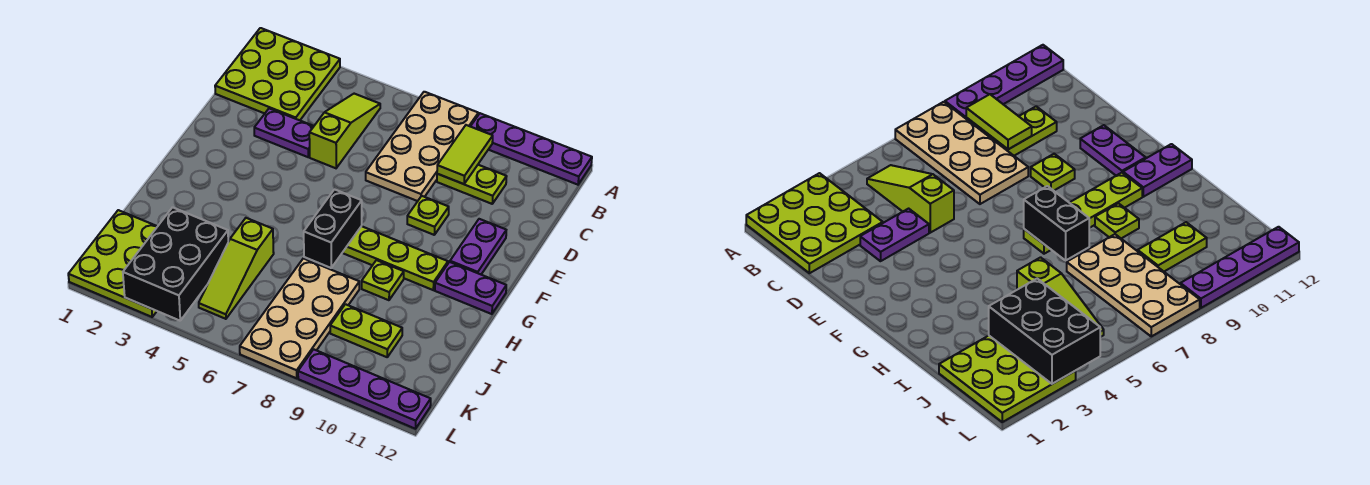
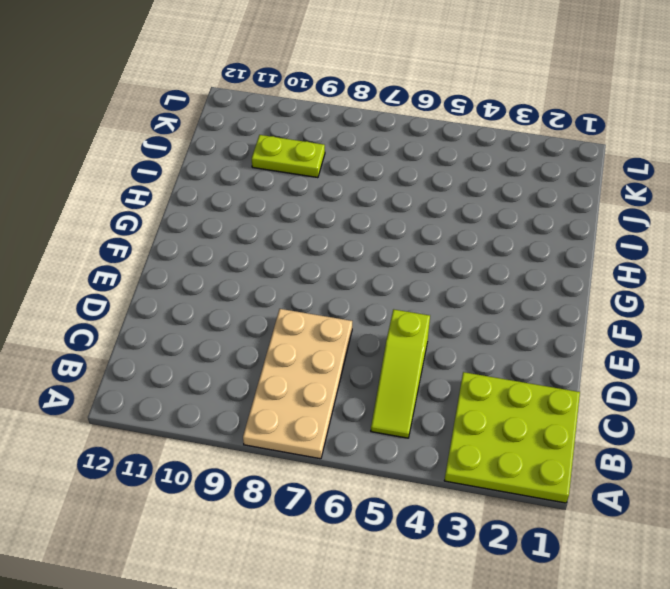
none -> purple 1x4 plate [470,113,592,185]
none -> lime 1x2 plate [437,165,507,204]
none -> purple 1x2 plate [254,108,314,157]

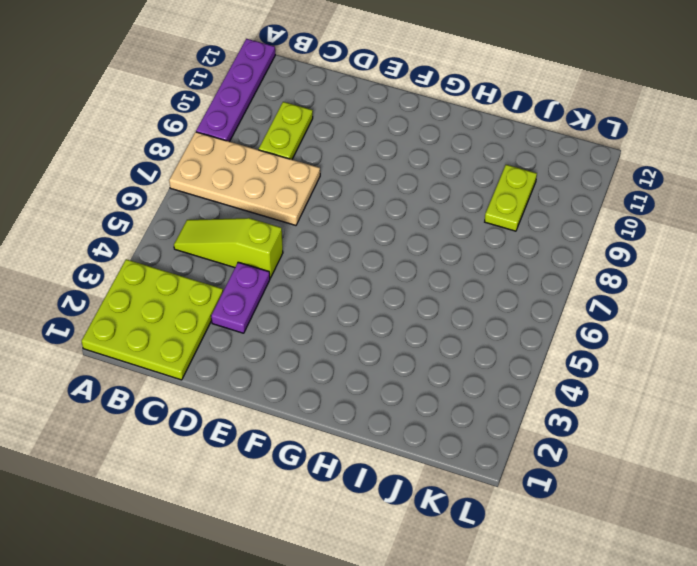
none -> lime 1x1 plate [407,196,449,235]
none -> purple 1x2 plate [450,219,506,274]
none -> lime 1x4 plate [343,226,448,290]

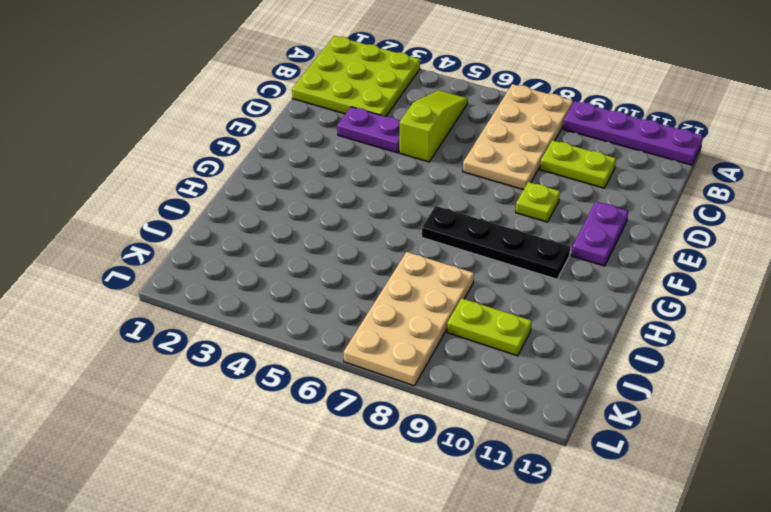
black 1x4 plate [422,206,570,279] -> lime 1x4 plate [343,226,448,290]
none -> purple 1x2 plate [435,262,506,314]
none -> lime 1x1 plate [362,260,404,300]
none -> lime 1x3 slope [199,218,274,319]

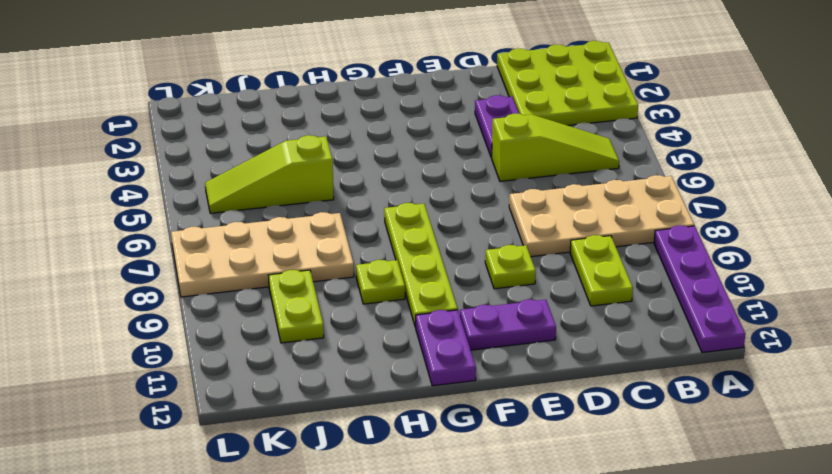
none -> lime 3x3 plate [68,210,158,317]
none -> purple 1x4 plate [298,349,431,429]
none -> lime 1x2 tile [437,125,493,184]

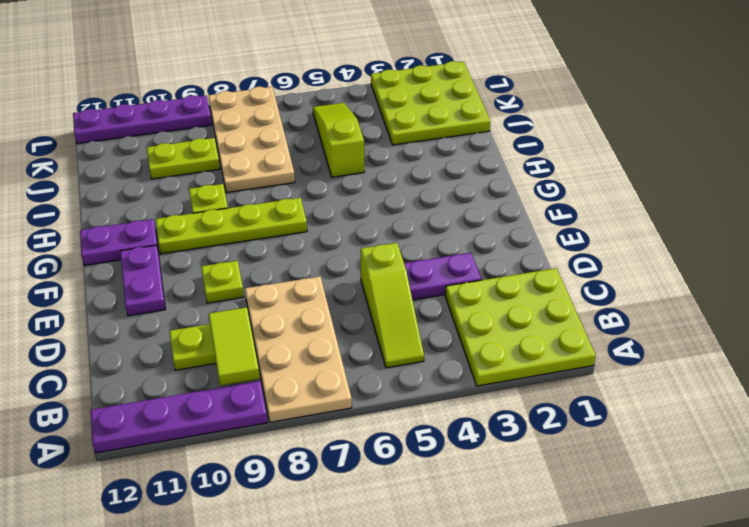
none -> black 1x2 brick [304,189,362,268]
none -> black 2x3 brick [123,207,228,321]

